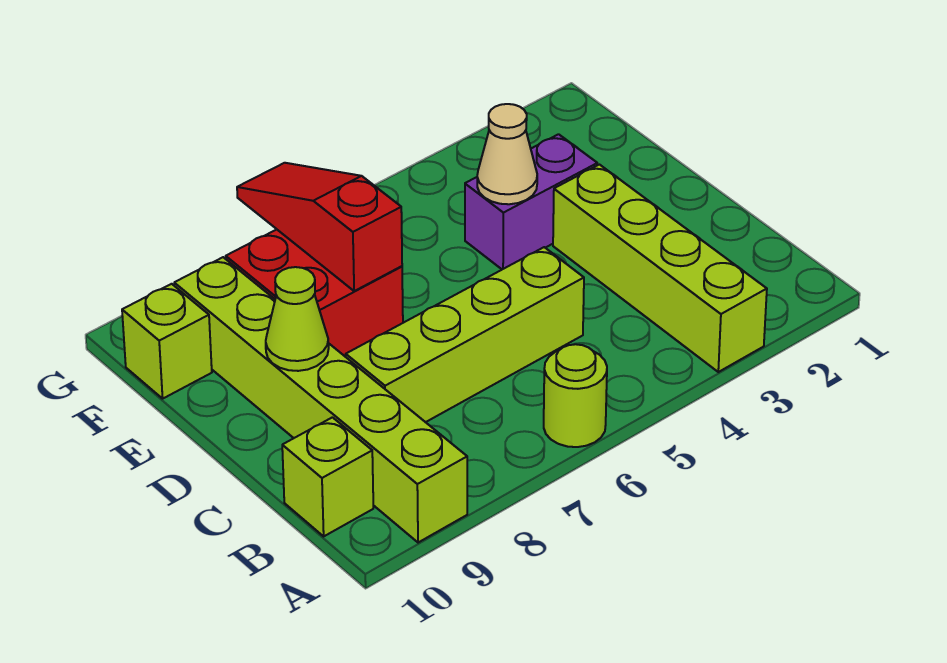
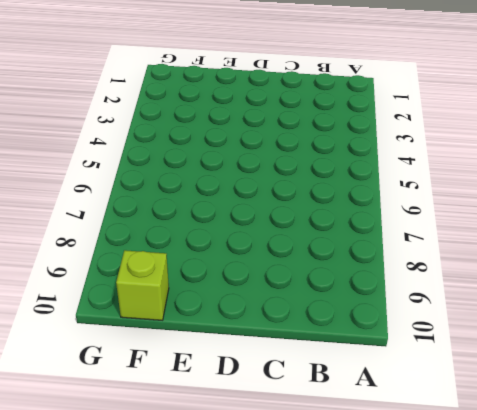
none -> lime 1x4 brick [553,165,767,372]
none -> lime 1x1 round brick [544,344,607,447]

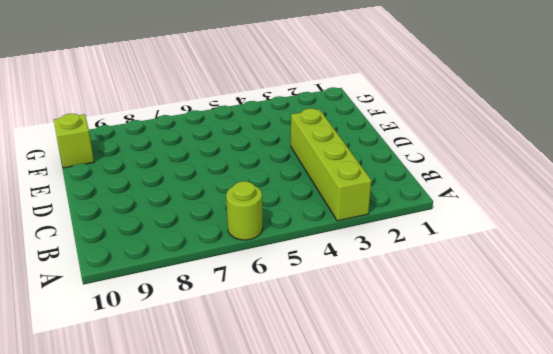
none -> lime 1x6 brick [174,257,467,543]
none -> lime 1x1 brick [282,417,373,536]

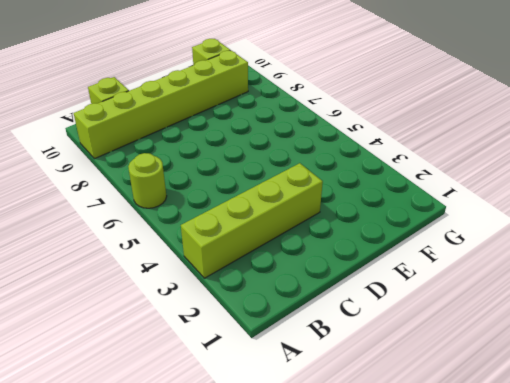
none -> lime 1x4 brick [346,247,584,422]
none -> purple 1x2 brick [465,134,597,269]

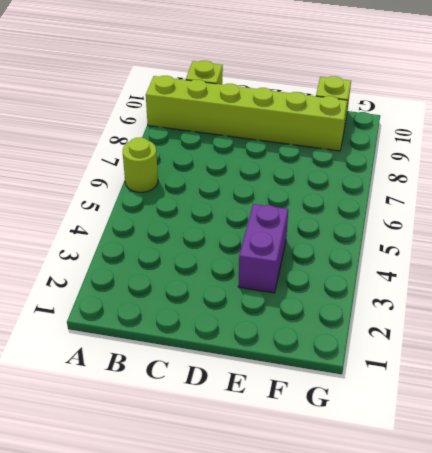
none -> lime 1x4 brick [553,165,767,372]
none -> lime 1x4 brick [346,247,584,422]

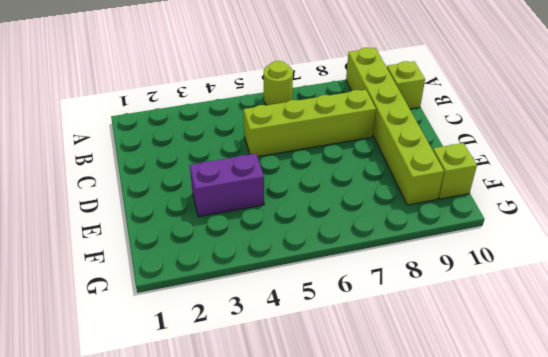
none -> lime 1x4 brick [553,165,767,372]
none -> red 2x2 brick [226,230,403,356]

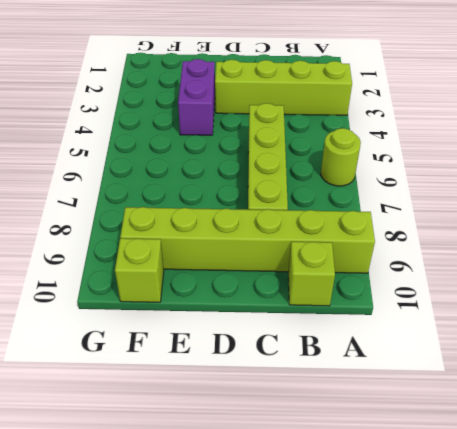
none -> red 2x2 brick [226,230,403,356]
none -> lime 1x1 cone [266,267,329,371]

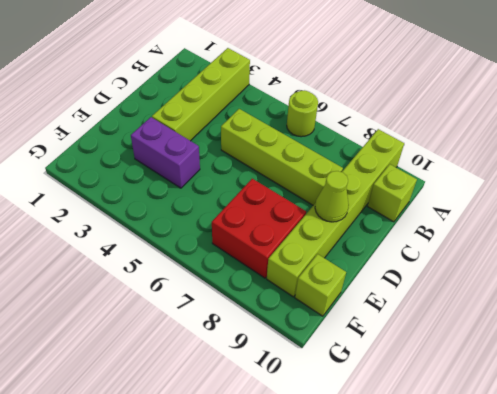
none -> tan 1x1 cone [477,104,537,204]
none -> red 1x3 slope [237,163,402,291]

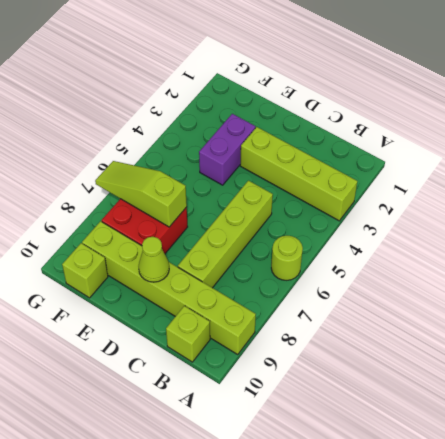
lime 1x3 slope [95,161,187,227] -> red 1x3 slope [237,163,402,291]
none -> tan 1x1 cone [477,104,537,204]

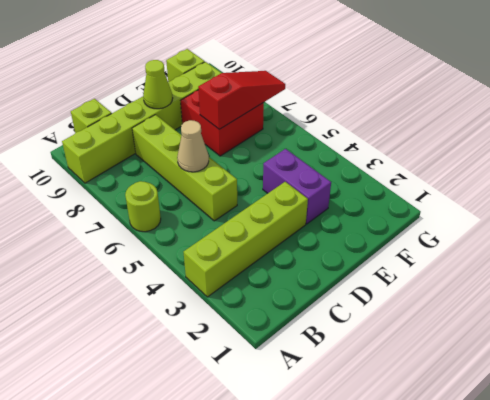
tan 1x1 cone [177,120,209,172] -> tan 1x1 cone moved to [477,104,537,204]

